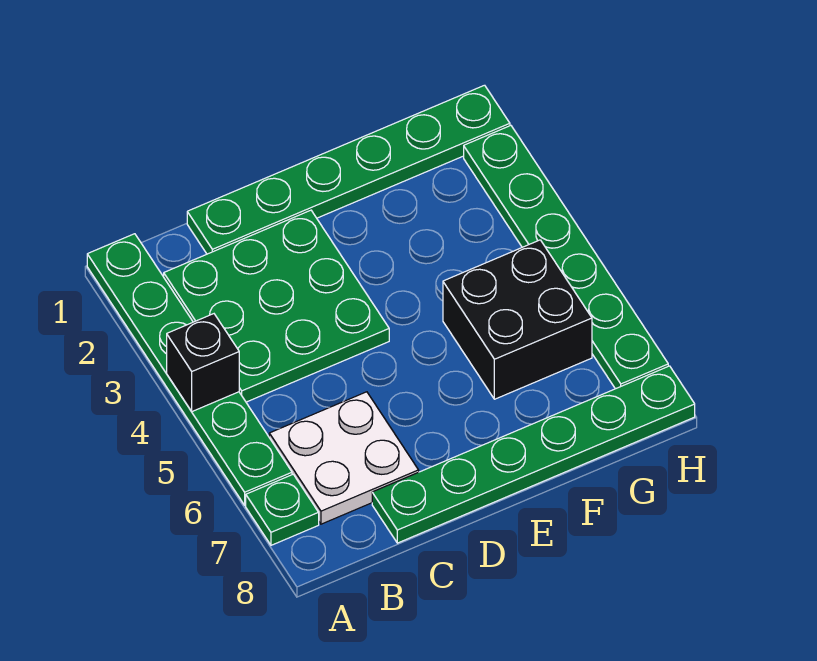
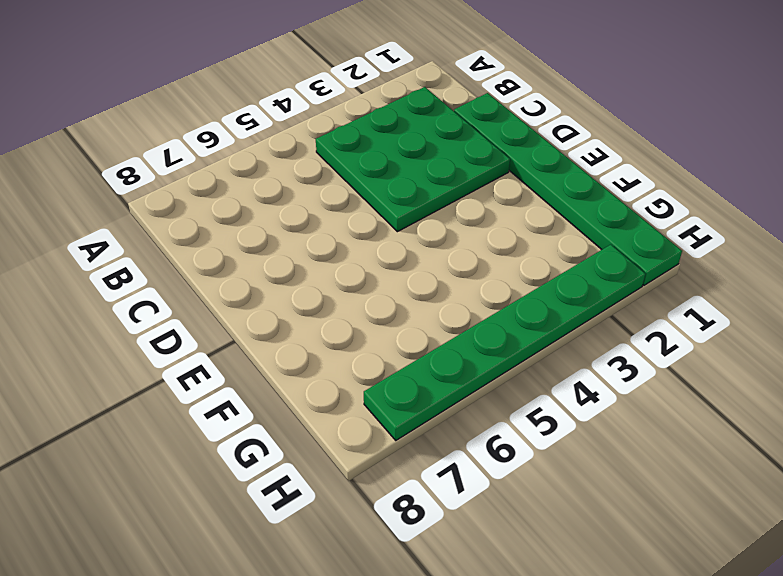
none -> green 1x6 plate [87,234,292,505]
none -> green 1x1 plate [246,474,319,545]

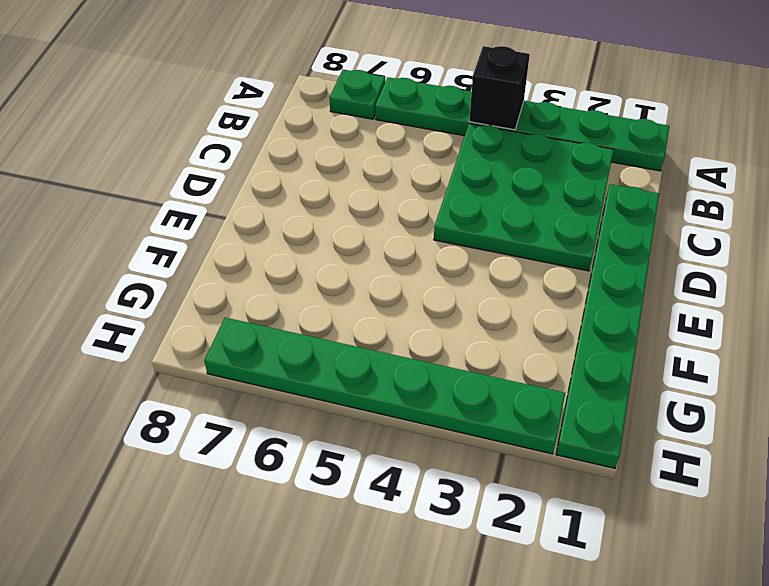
none -> white 2x2 plate [269,392,419,524]
none -> green 1x6 plate [372,366,695,543]

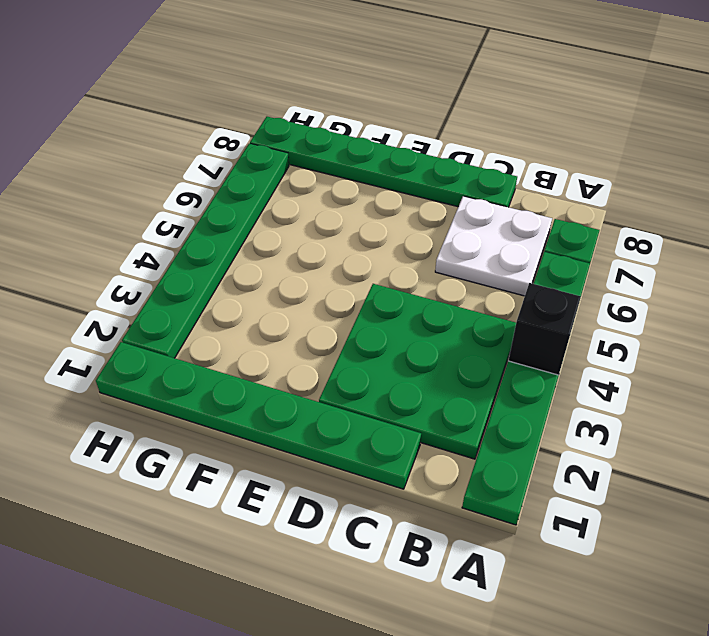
none -> black 2x2 brick [443,240,592,399]

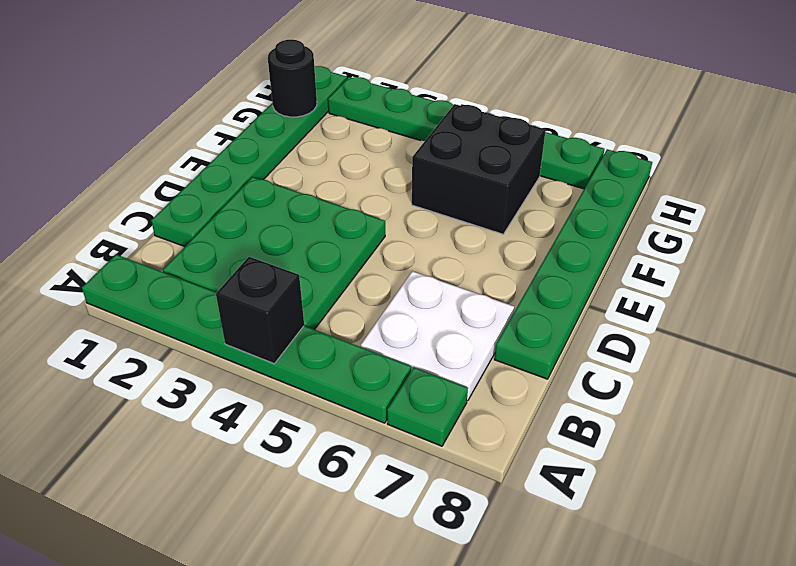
black 1x1 round brick [268,40,317,117] -> none

